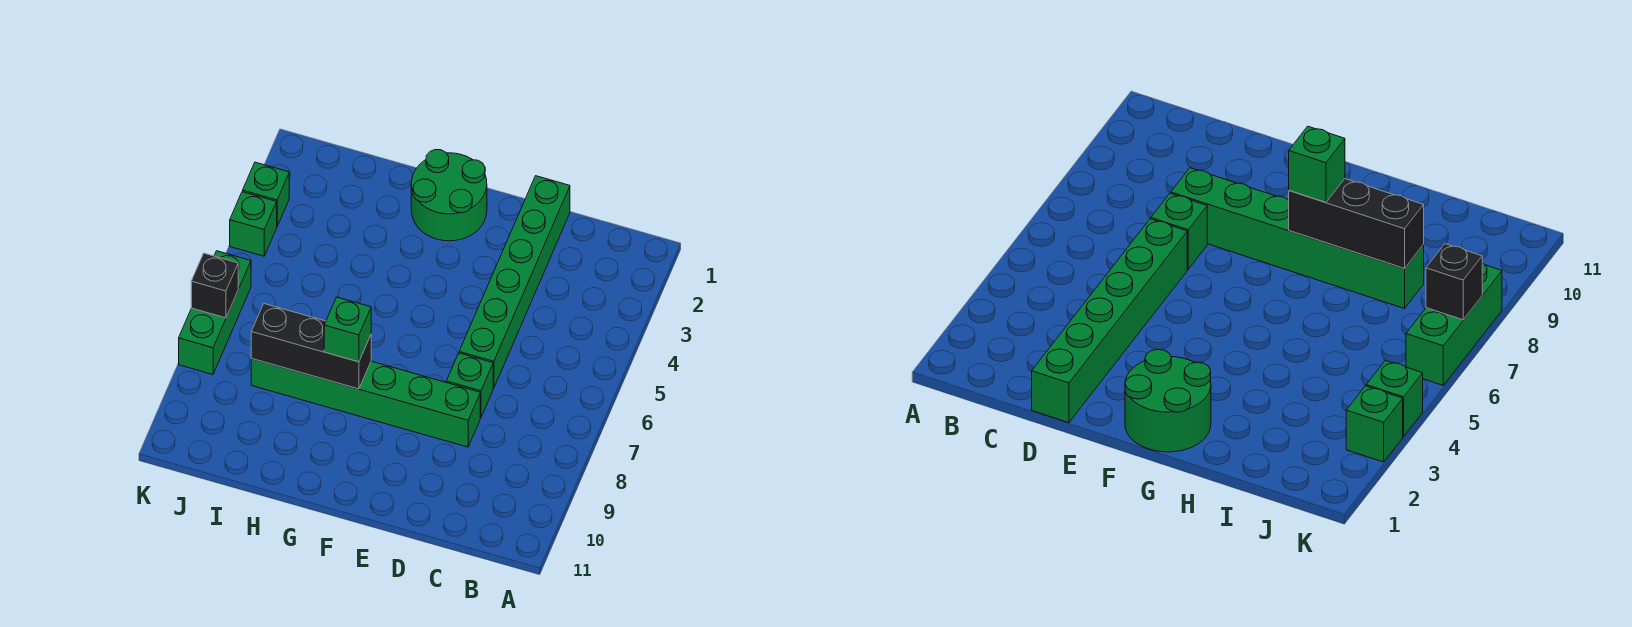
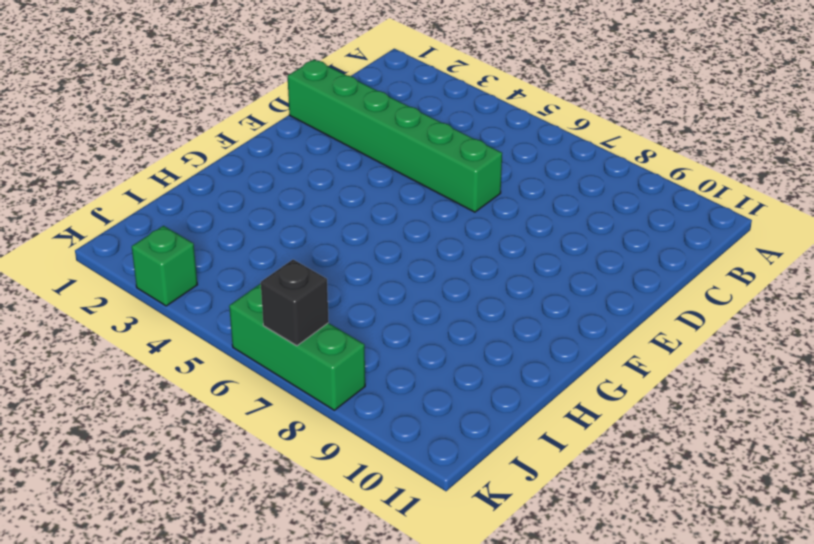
none -> green 1x1 brick [446,353,493,418]
none -> green 1x6 brick [251,359,480,447]

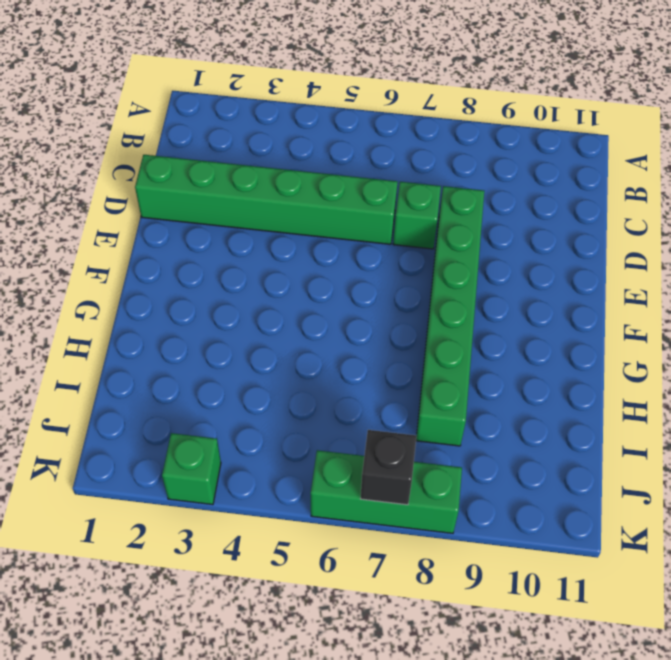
none -> green 2x2 round brick [411,150,487,241]
none -> green 1x1 brick [230,192,277,256]

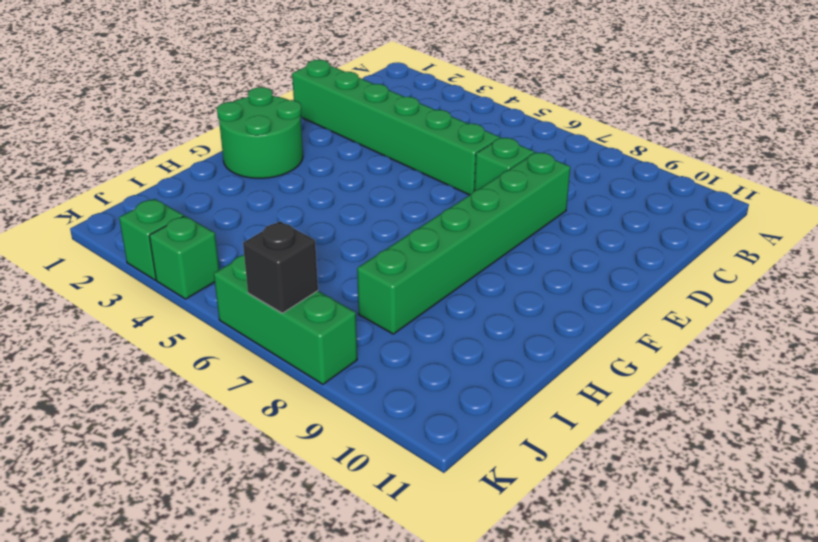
none -> black 1x3 brick [251,304,371,389]
none -> green 1x1 brick [324,297,371,362]

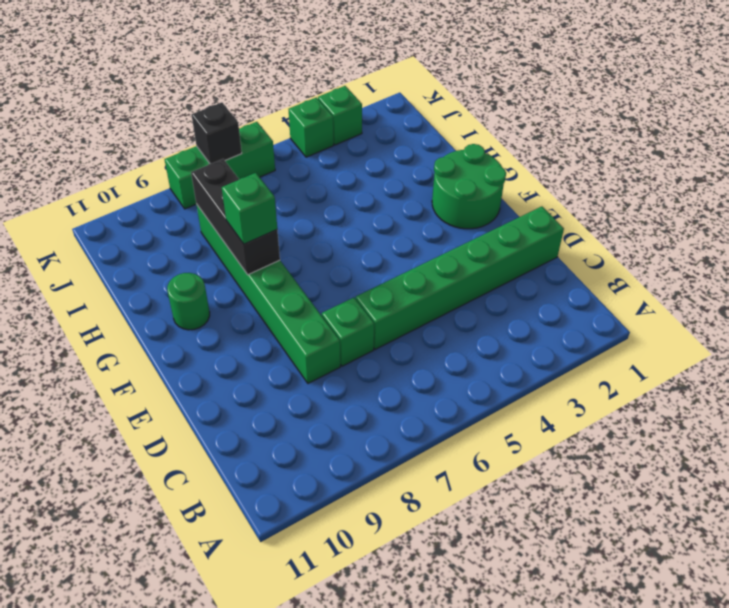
green 1x1 round brick [167,273,210,330] -> none

